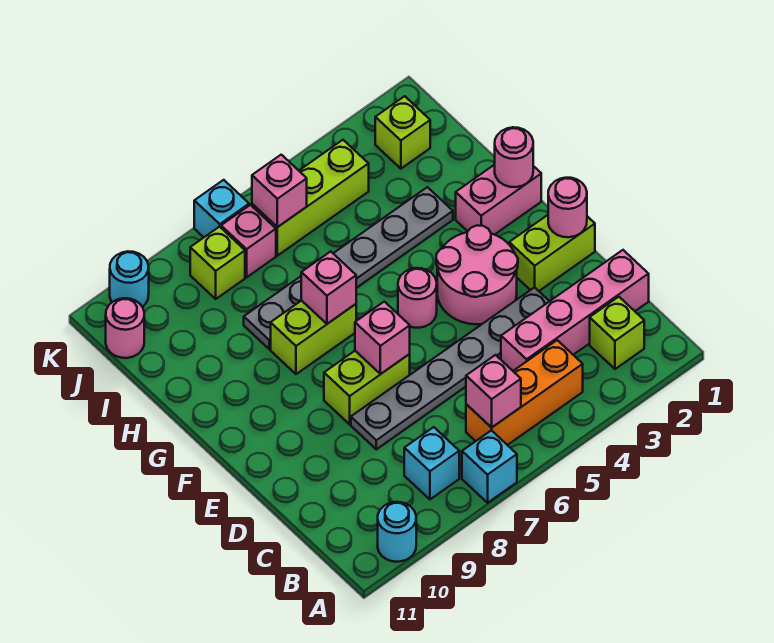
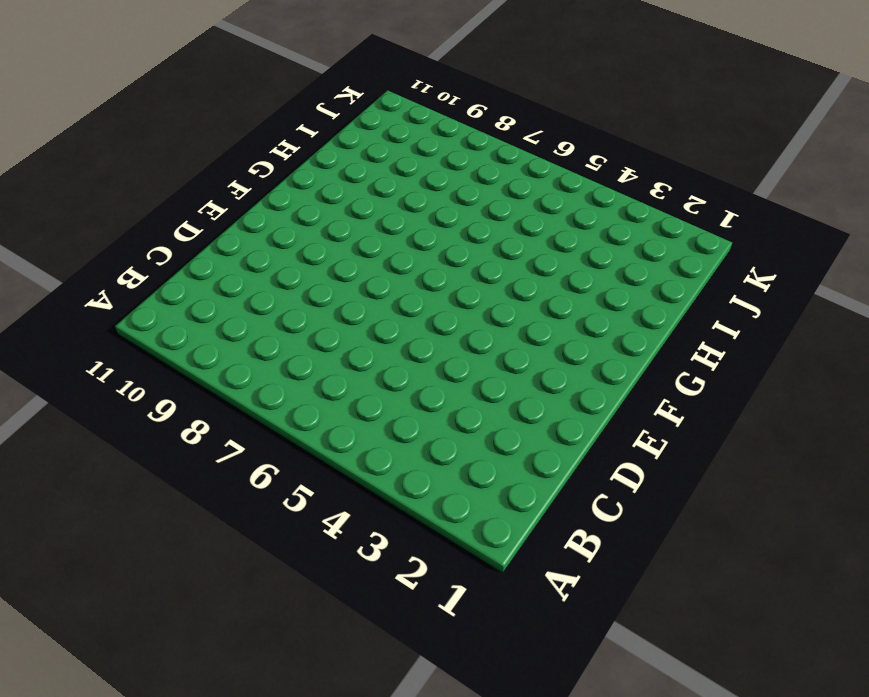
none -> cyan 1x1 brick [462,430,517,503]
none -> cyan 1x1 round brick [378,502,416,562]
none -> lime 1x1 brick [590,297,644,369]

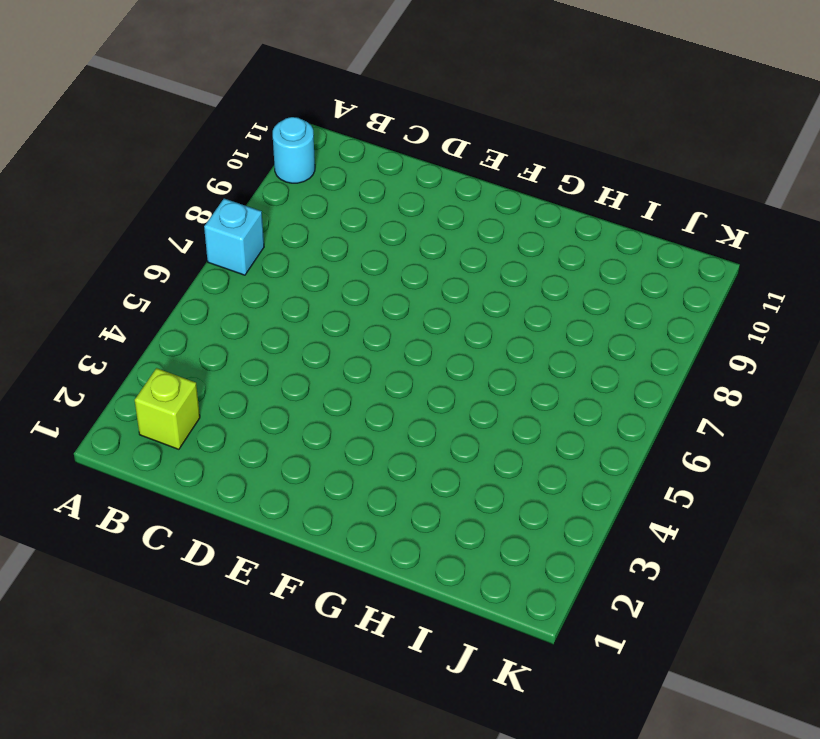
none -> orange 1x3 brick [466,340,583,445]
none -> cyan 1x1 brick [404,427,459,499]
none -> pink 1x4 brick [501,250,649,371]

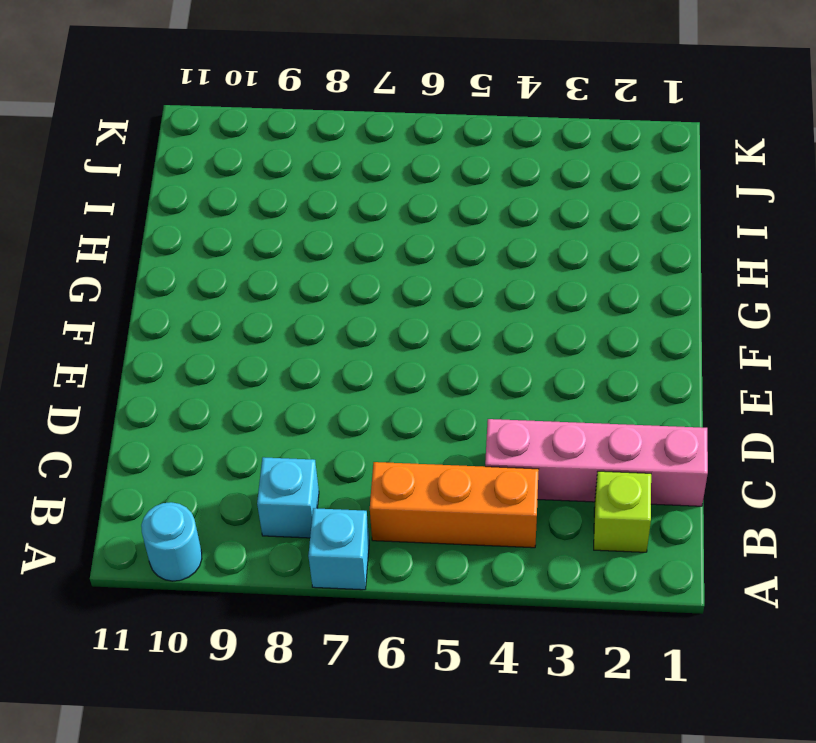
none -> grey 1x6 plate [351,287,549,449]
none -> lime 1x2 brick [509,215,595,291]
none -> pink 2x2 round brick [436,226,518,324]

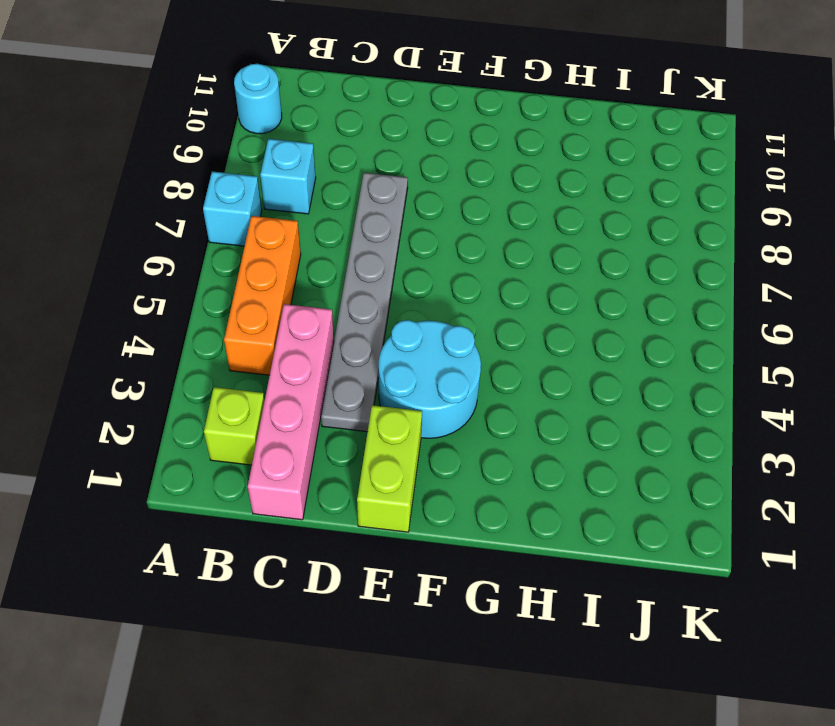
cyan 2x2 round brick [378,320,481,438] -> pink 2x2 round brick [436,226,518,324]
none -> lime 1x2 brick [324,351,410,424]
none -> pink 1x1 round brick [398,268,437,328]
none -> pink 1x2 brick [456,165,541,235]

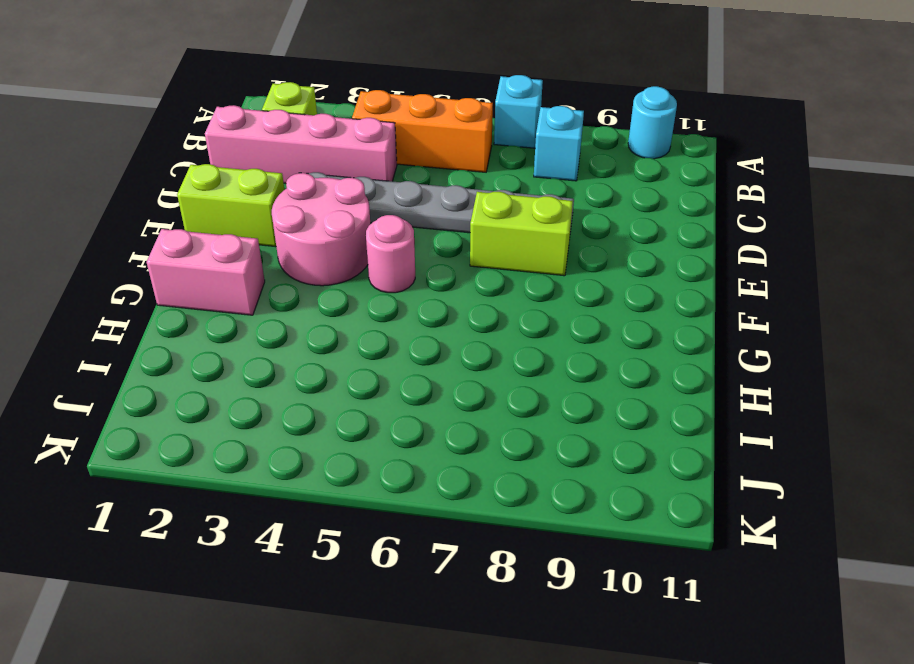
none -> lime 1x2 brick [271,301,356,374]
none -> grey 1x6 plate [244,187,453,349]
none -> lime 1x1 brick [375,96,430,169]

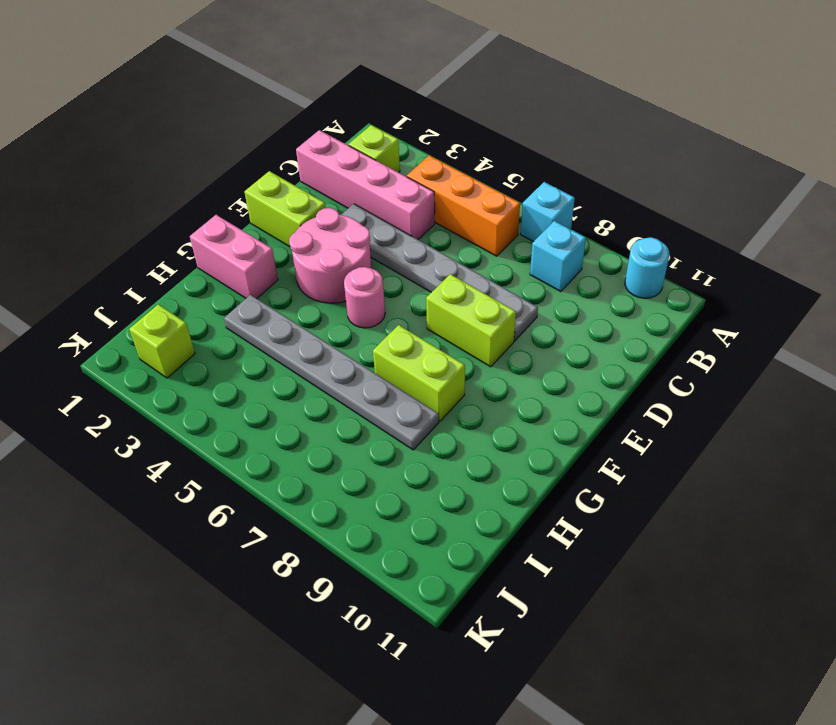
none -> lime 1x3 brick [252,140,369,256]
none -> pink 1x1 brick [221,205,276,277]
none -> lime 1x1 brick [190,227,245,299]

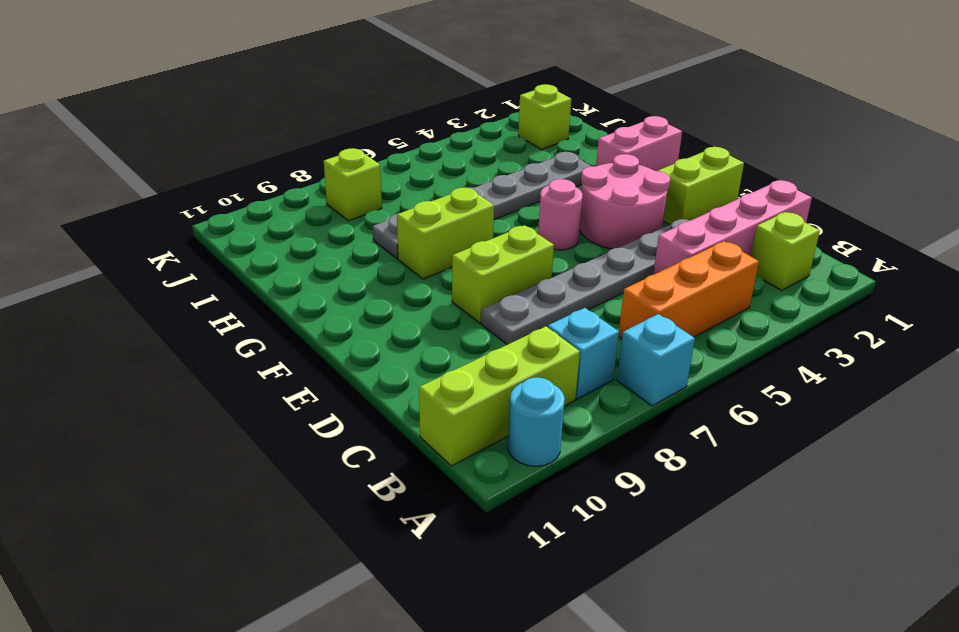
lime 1x3 brick [419,327,580,466] -> lime 1x3 brick moved to [252,140,369,256]
none -> pink 1x1 brick [221,205,276,277]
none -> pink 1x1 round brick [106,298,144,358]
none -> cyan 1x1 brick [194,180,249,237]

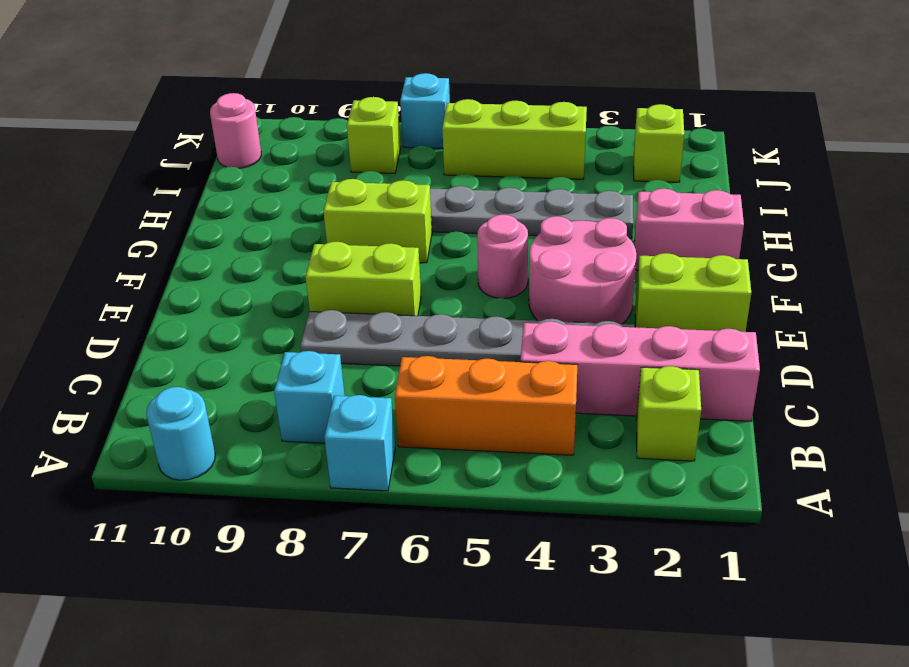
none -> pink 1x1 brick [221,205,276,277]
none -> cyan 1x1 round brick [110,251,149,307]
none -> pink 1x1 brick [466,355,521,428]

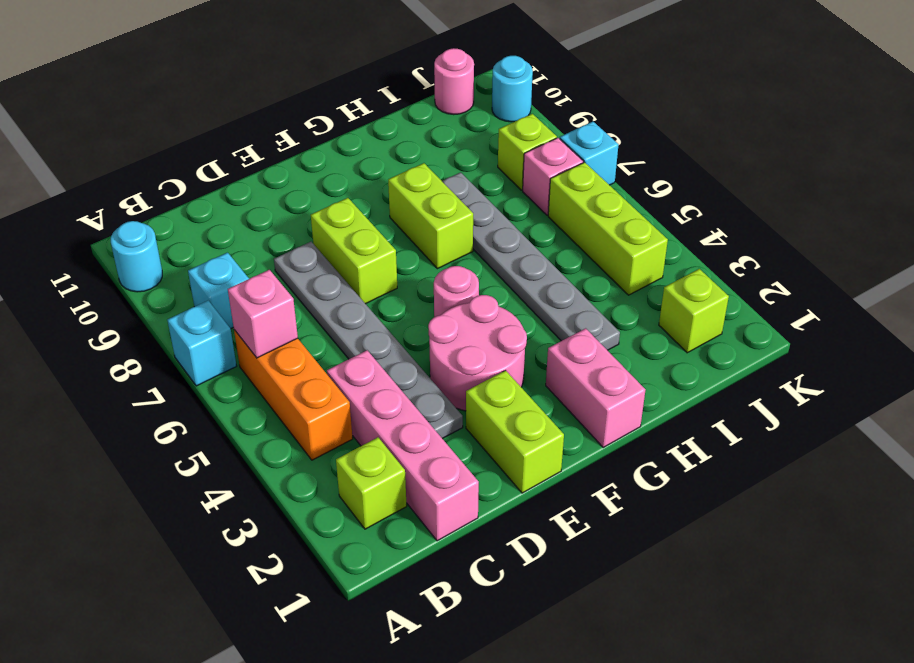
none -> pink 1x1 round brick [548,178,587,237]
none -> pink 1x1 brick [355,302,410,374]
none -> pink 1x1 round brick [495,127,533,187]

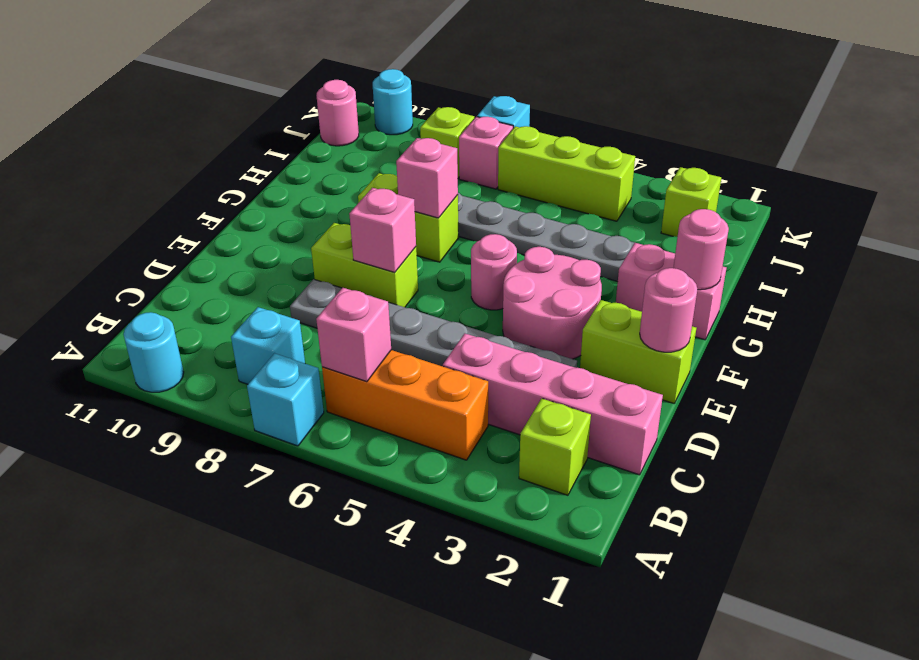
none -> pink 1x1 brick [252,155,307,227]

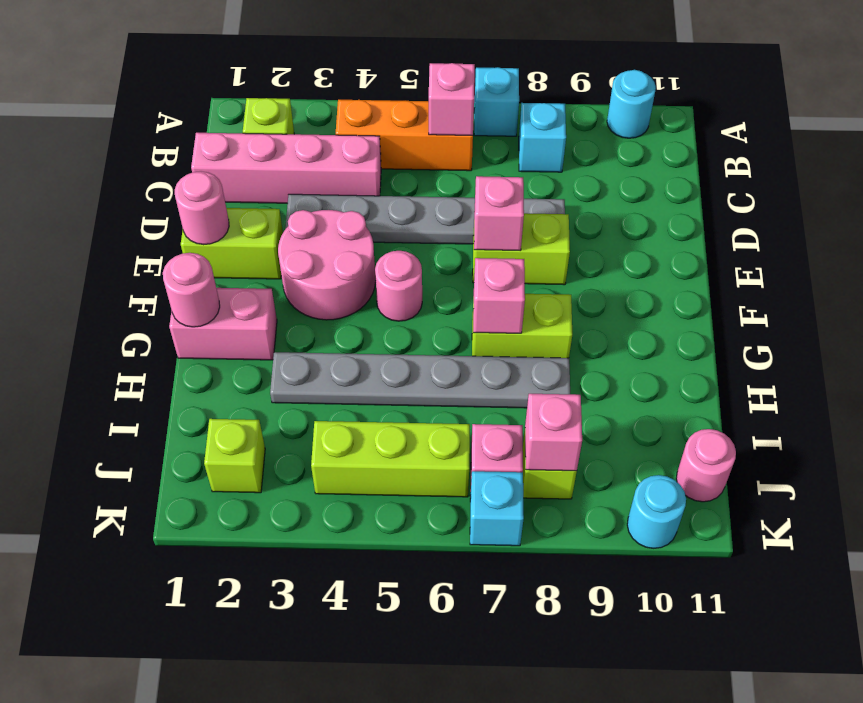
pink 1x1 brick [525,394,582,471] -> pink 1x1 brick moved to [252,155,307,227]

